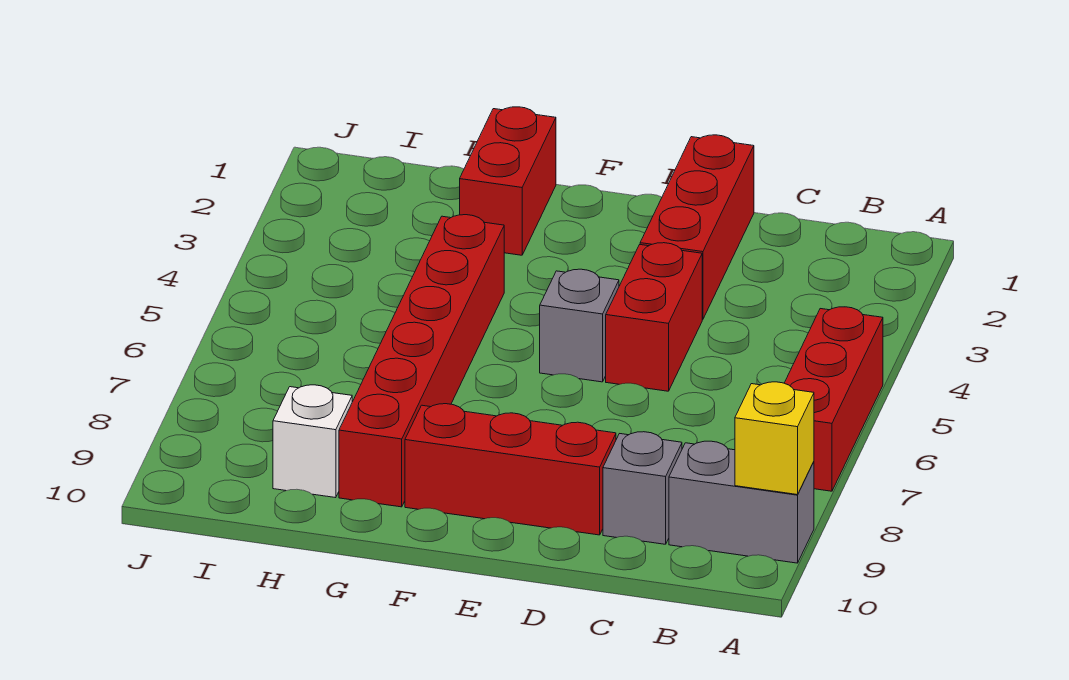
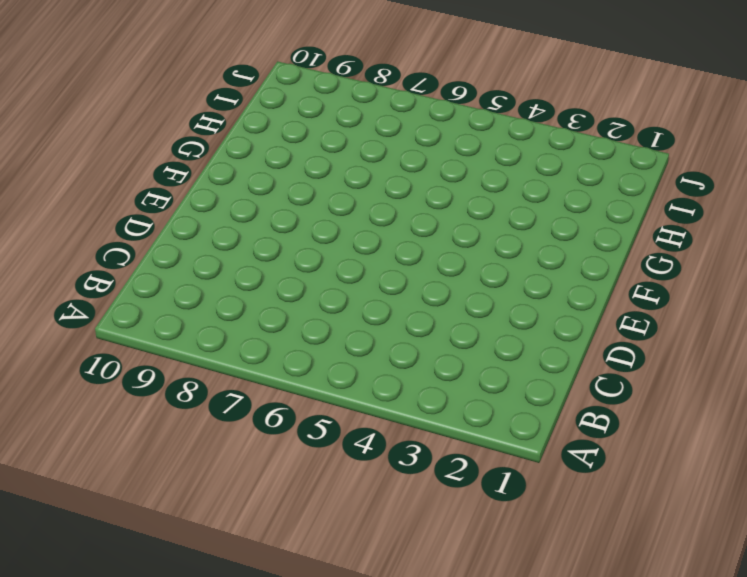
none -> red 1x3 brick [785,307,883,491]
none -> grey 1x2 brick [669,441,814,563]

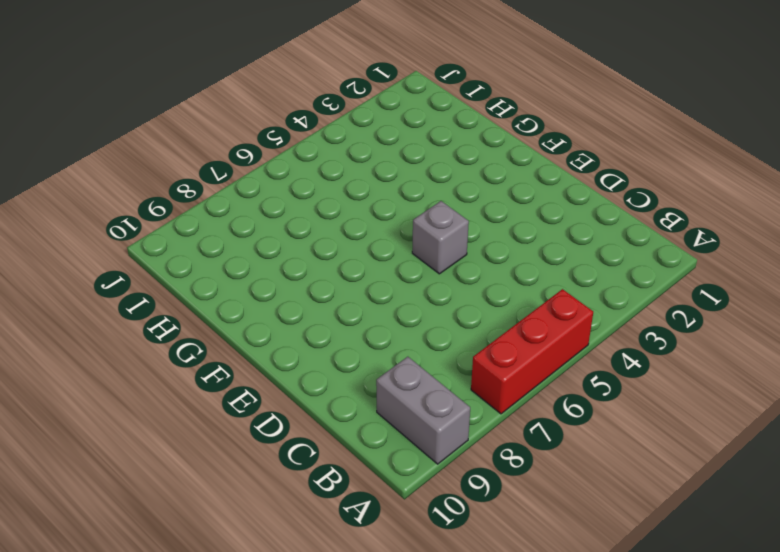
none -> grey 1x1 brick [603,432,682,544]
none -> red 1x3 brick [640,135,754,319]

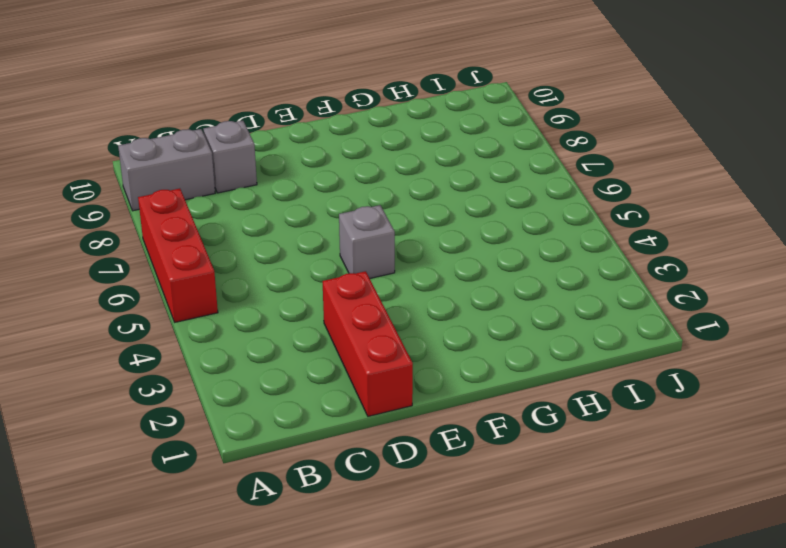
none -> red 1x2 brick [606,243,702,391]
none -> red 1x3 brick [405,404,616,535]

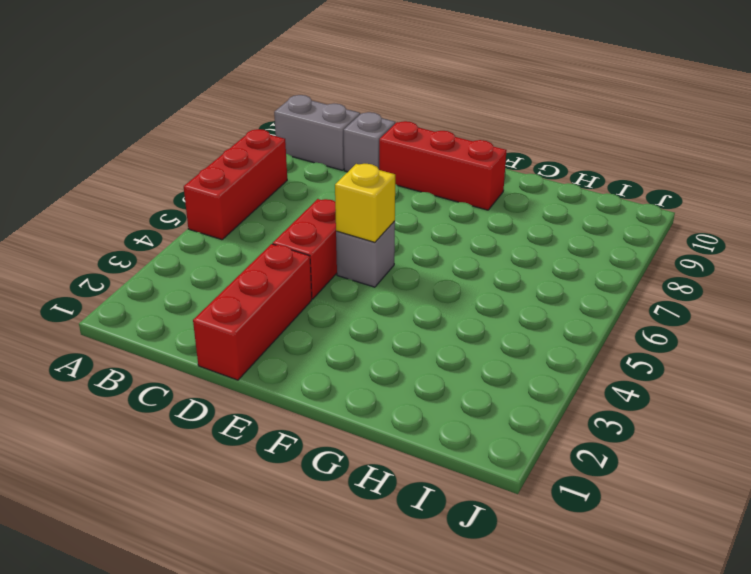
yellow 1x1 brick [335,164,395,242] -> yellow 1x1 brick moved to [735,382,814,495]
none -> red 1x2 brick [460,107,556,255]
none -> red 1x6 brick [339,215,504,507]

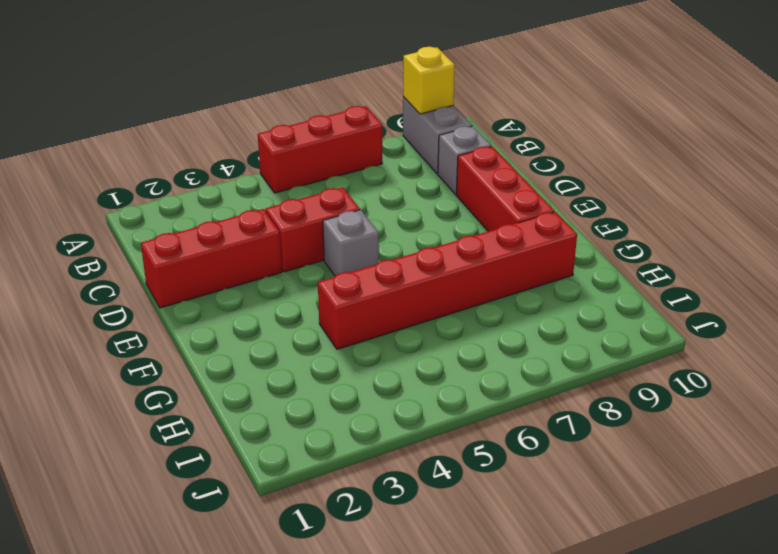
none -> red 1x2 brick [460,107,556,255]
none -> white 1x1 brick [273,385,352,498]

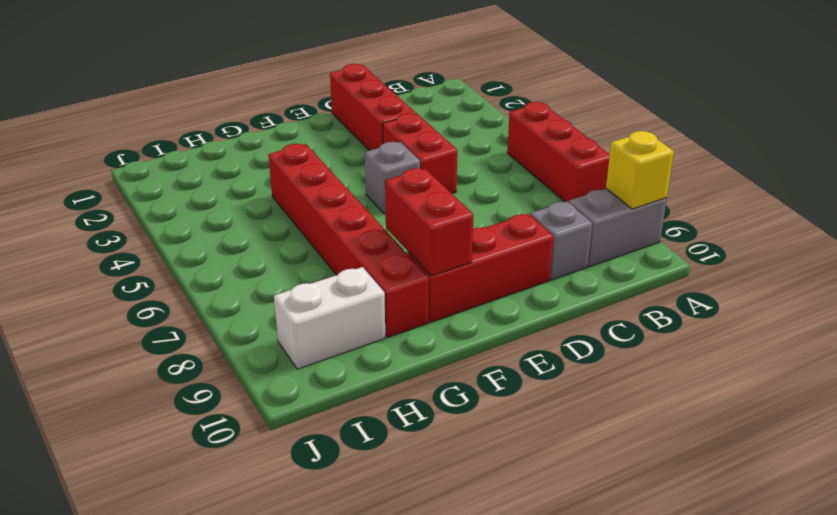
red 1x2 brick [385,168,473,276] -> red 1x2 brick moved to [460,107,556,255]
white 1x2 brick [274,267,385,369] -> white 1x1 brick [273,385,352,498]

